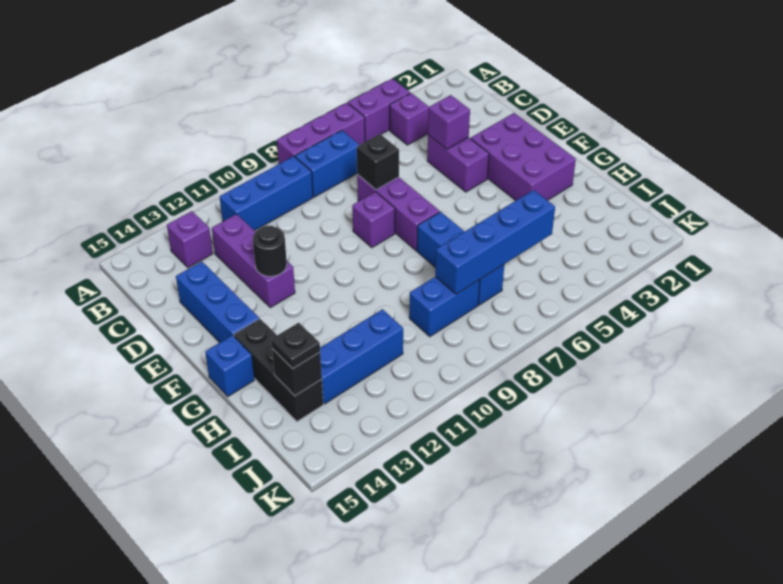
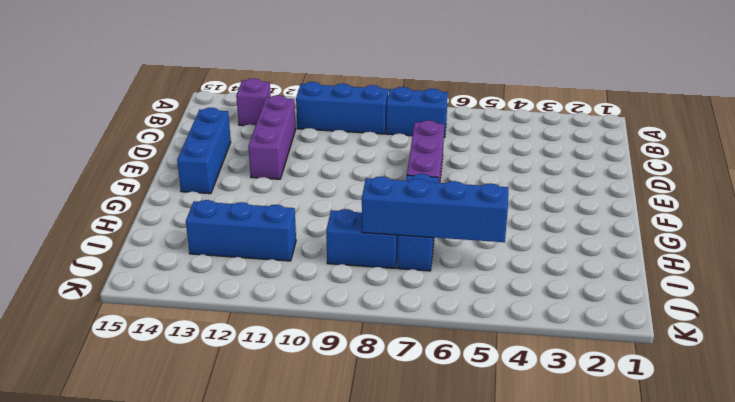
none -> purple 1x2 brick [348,79,410,142]
none -> purple 1x3 brick [277,103,365,164]
none -> purple 1x1 brick [390,93,429,145]

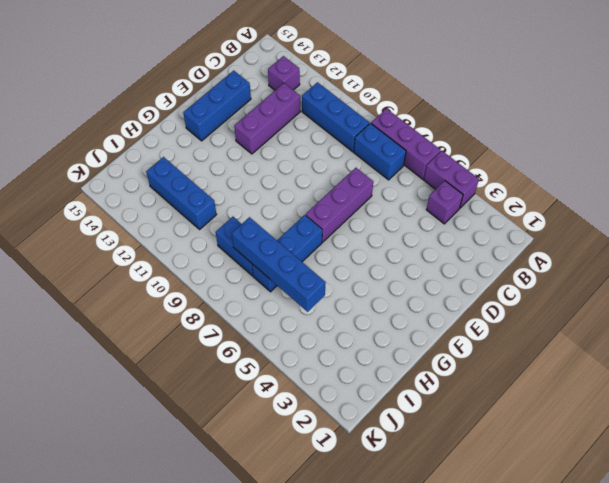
none -> purple 1x2 brick [427,135,489,192]
none -> purple 2x3 brick [471,113,576,201]
none -> purple 1x1 brick [352,192,395,248]

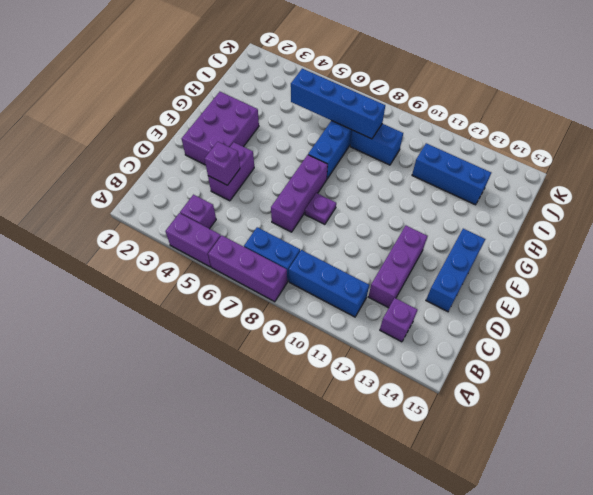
purple 1x1 plate [305,193,336,224] -> purple 1x1 brick [352,192,395,248]
none -> black 1x3 brick [234,319,323,422]
none -> blue 1x1 brick [205,335,254,397]
none -> black 1x1 brick [357,134,399,190]

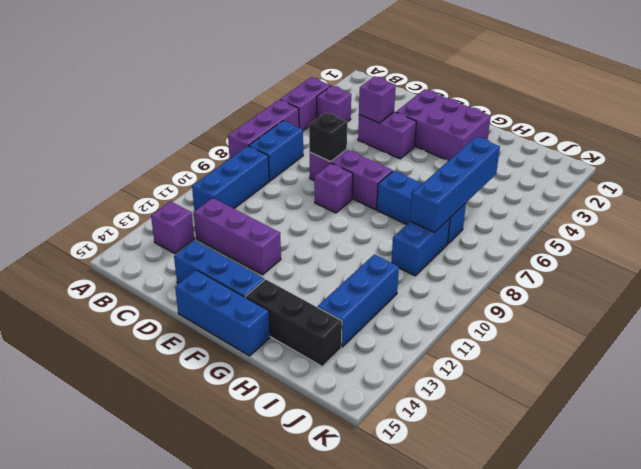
blue 1x3 brick [175,270,270,356] -> blue 1x1 brick [205,335,254,397]
none -> black 1x1 round brick [253,225,287,276]
none -> black 1x1 brick [272,349,322,396]
none -> black 1x1 plate [271,323,320,369]

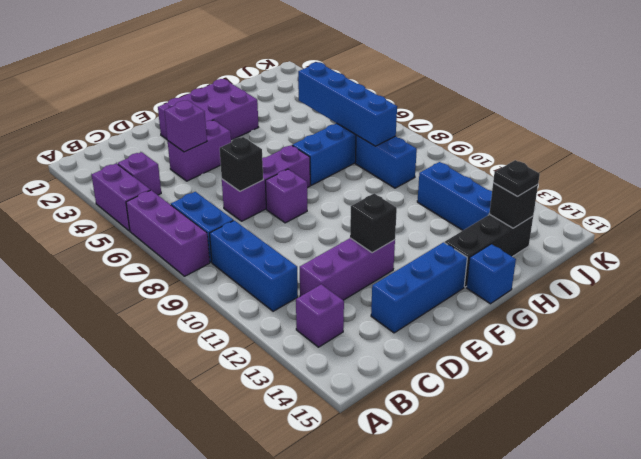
black 1x1 brick [350,193,397,253] -> black 1x1 round brick [253,225,287,276]

